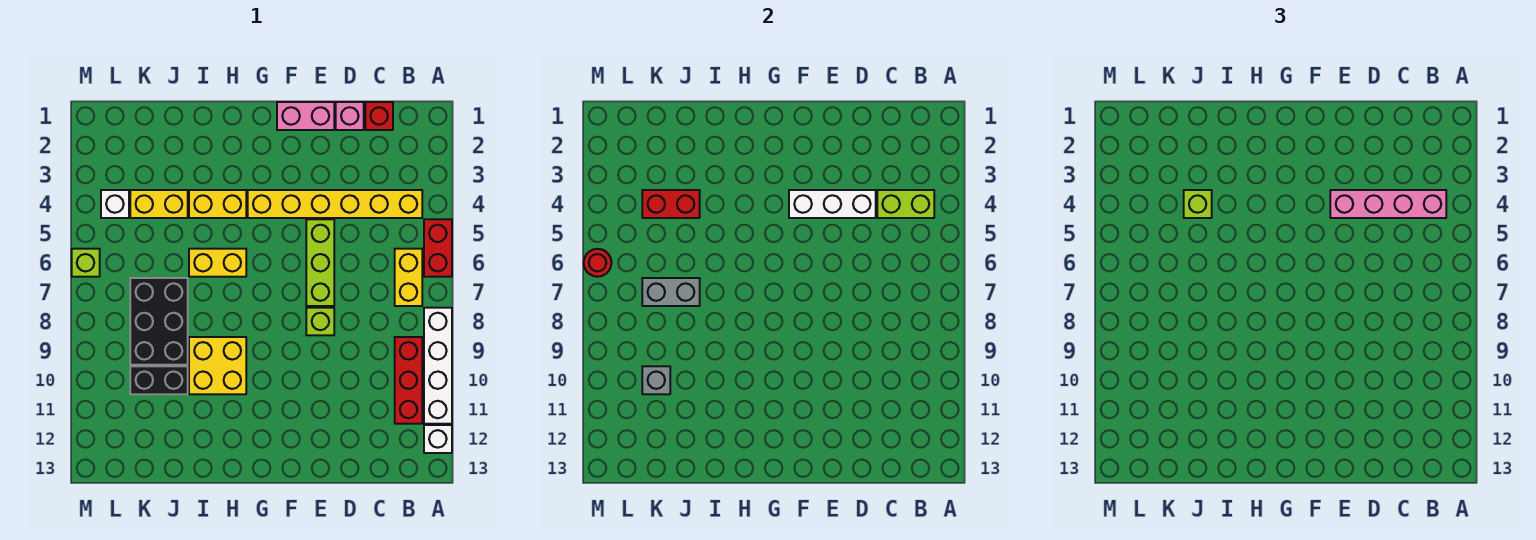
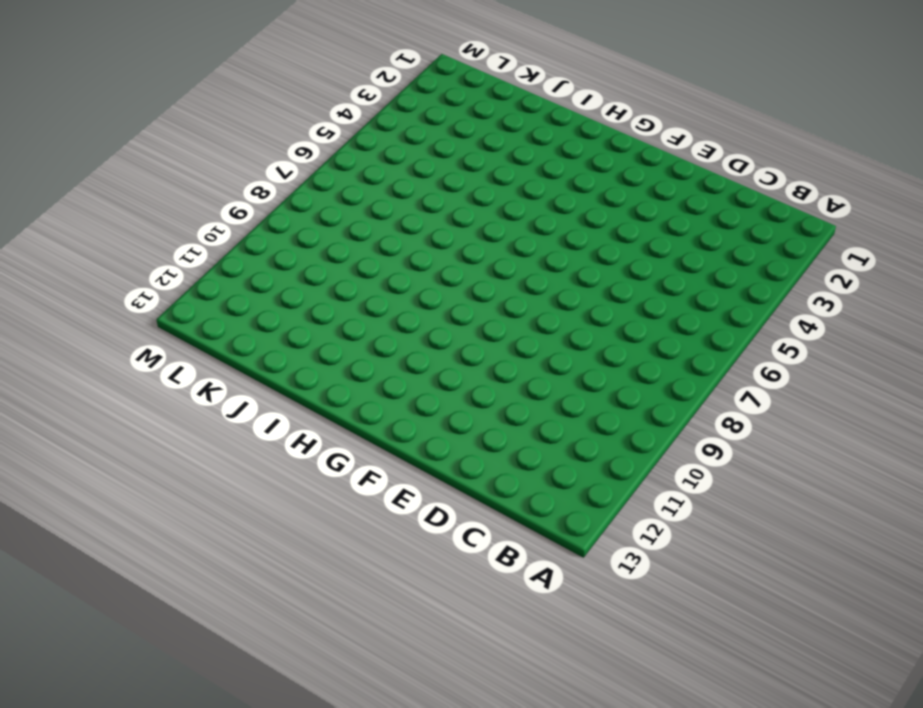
none -> red 1x2 brick [424,219,452,277]
none -> white 1x4 brick [424,308,452,424]
none -> white 1x1 brick [424,425,452,453]

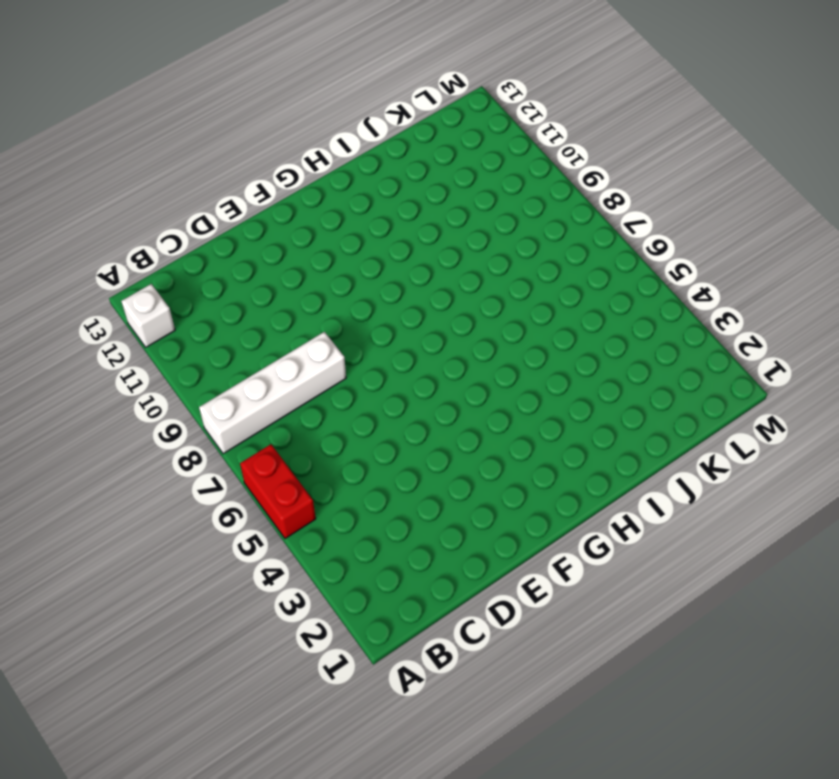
white 1x4 brick [199,332,346,454] -> white 1x4 brick turned to [424,308,452,424]
none -> yellow 1x6 brick [248,190,422,218]
none -> yellow 1x2 brick [395,249,422,306]
none -> red 1x3 brick [395,337,422,424]

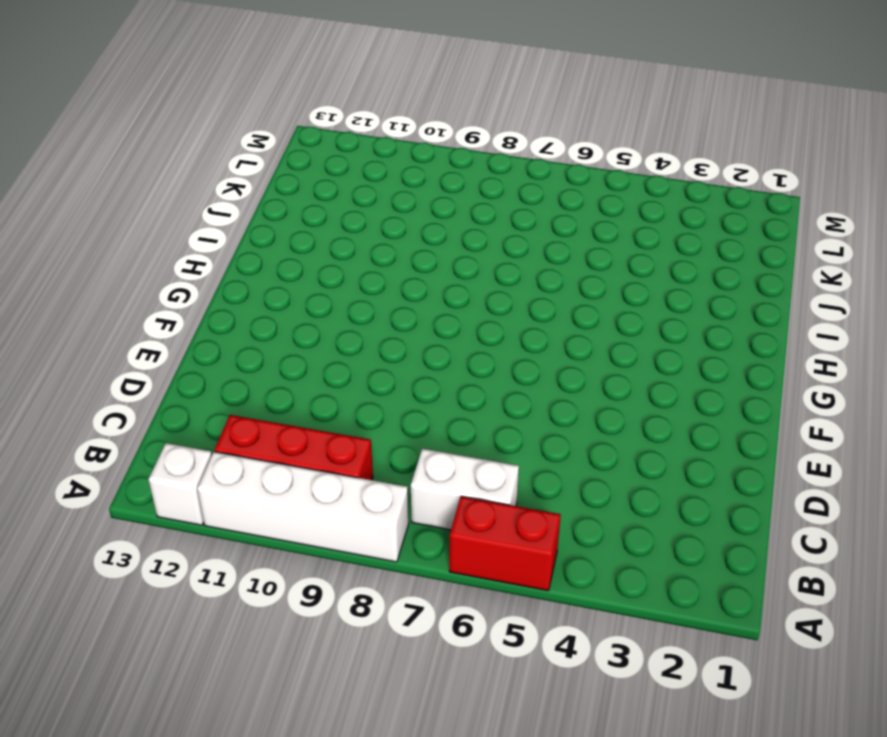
white 1x2 brick [411,449,519,530] -> yellow 1x2 brick [395,249,422,306]
none -> yellow 1x6 brick [248,190,422,218]
none -> red 1x1 brick [365,102,393,130]
none -> pink 1x1 brick [336,102,364,130]

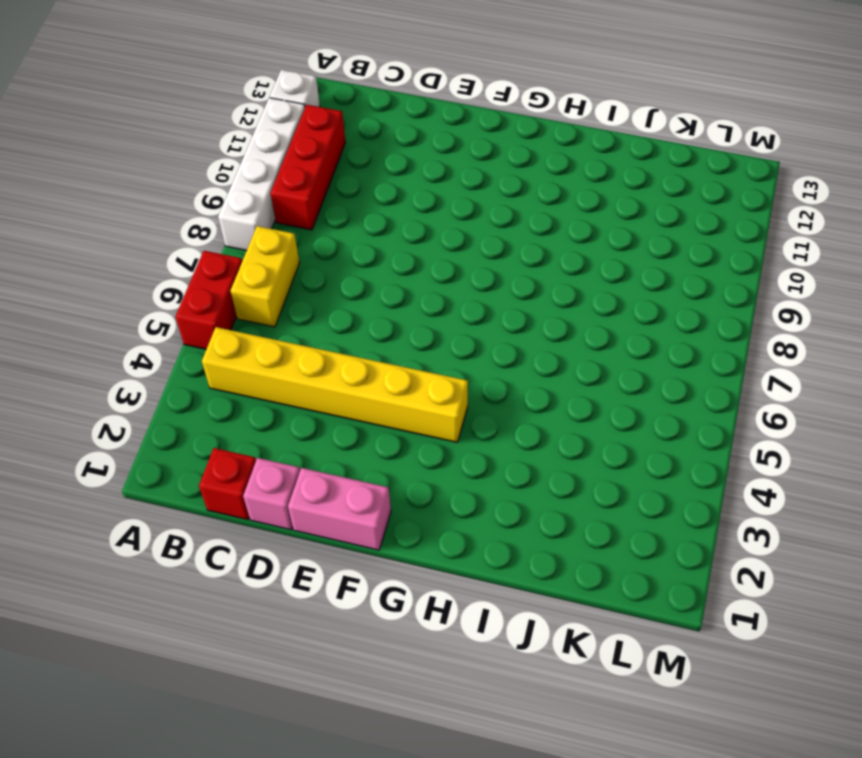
none -> lime 1x3 brick [306,219,334,306]
none -> lime 1x1 brick [306,308,334,335]
none -> yellow 1x2 brick [189,190,246,218]

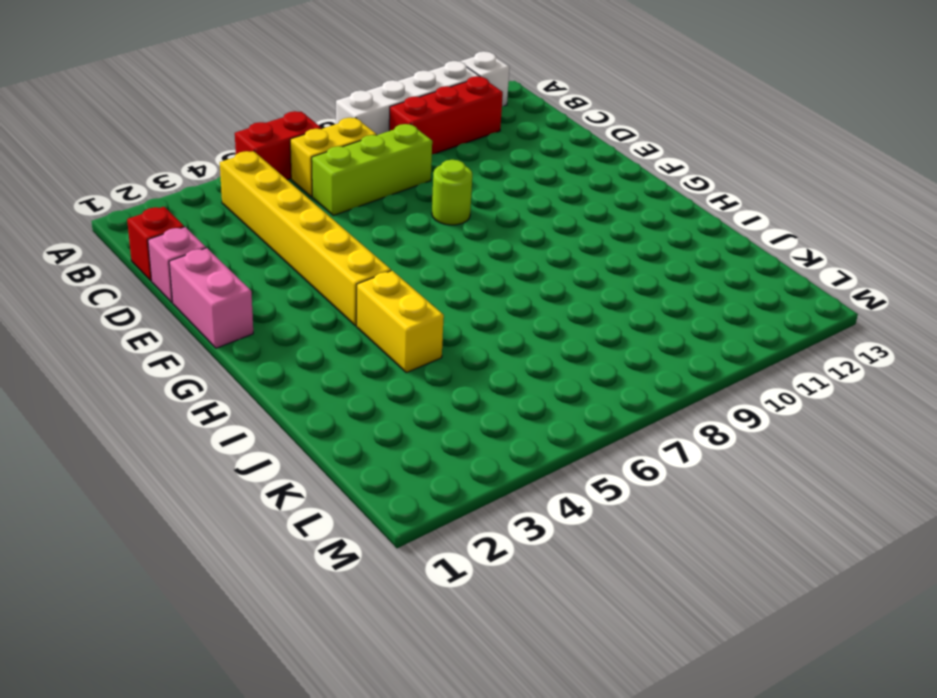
lime 1x3 brick [312,124,432,216] -> lime 1x3 brick moved to [306,219,334,306]
lime 1x1 round brick [432,160,472,225] -> lime 1x1 brick [306,308,334,335]
none -> yellow 1x2 brick [189,249,246,277]
none -> yellow 2x2 brick [189,337,246,394]
none -> yellow 1x2 brick [130,190,188,218]

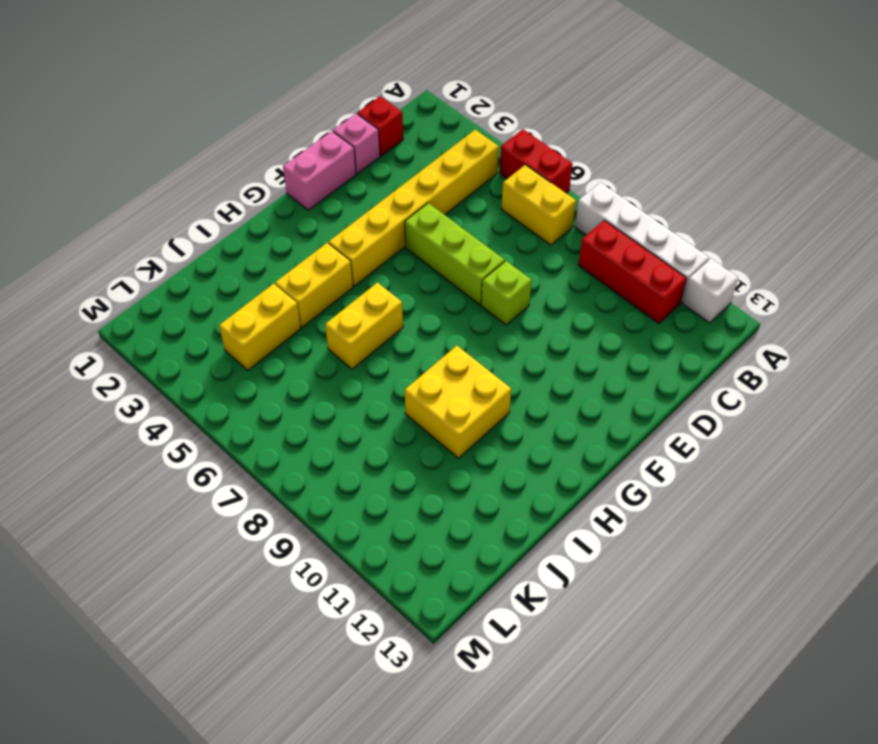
none -> black 2x3 brick [130,278,188,365]
none -> black 1x2 brick [130,366,188,394]
none -> white 1x1 brick [101,190,129,218]

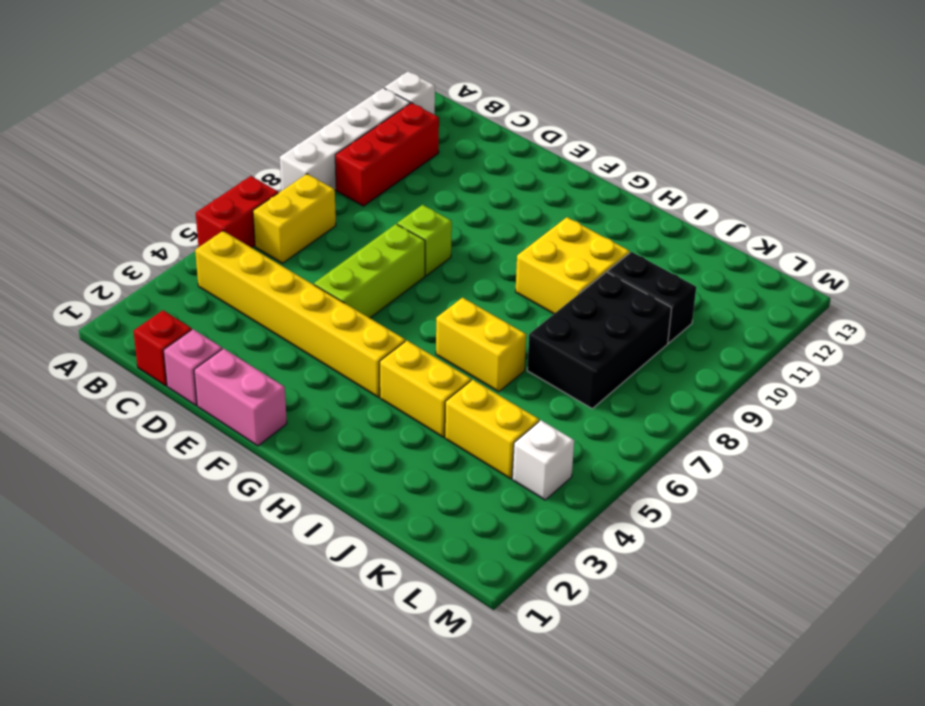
none -> lime 1x1 brick [72,249,100,277]
none -> lime 1x2 brick [877,190,934,218]
none -> white 1x3 brick [789,190,876,218]

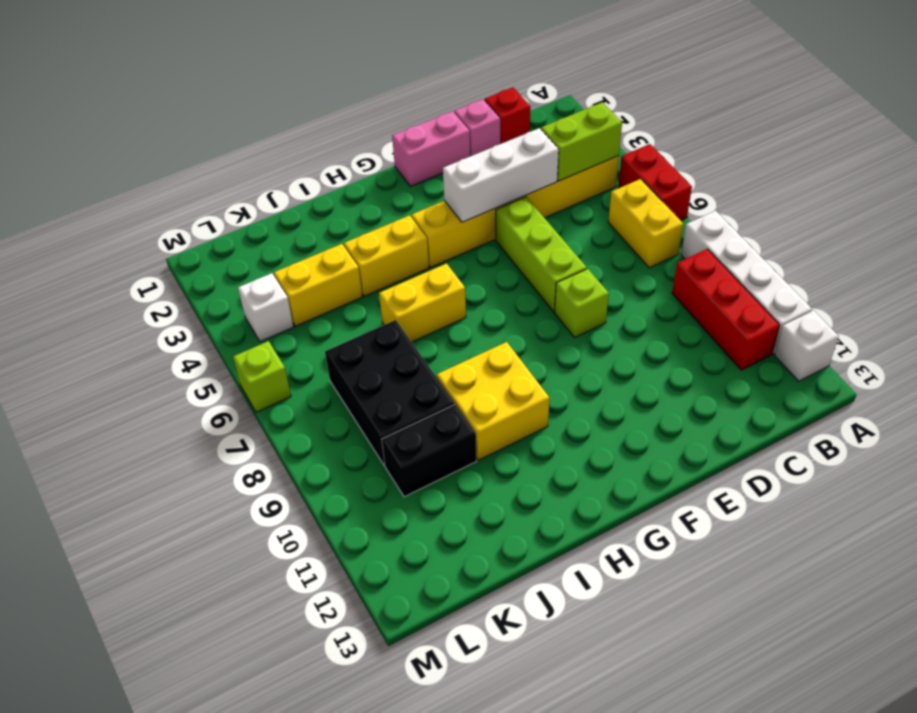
none -> red 1x2 brick [642,190,700,218]
none -> grey 1x2 brick [642,278,700,306]
none -> grey 1x1 brick [642,366,670,394]

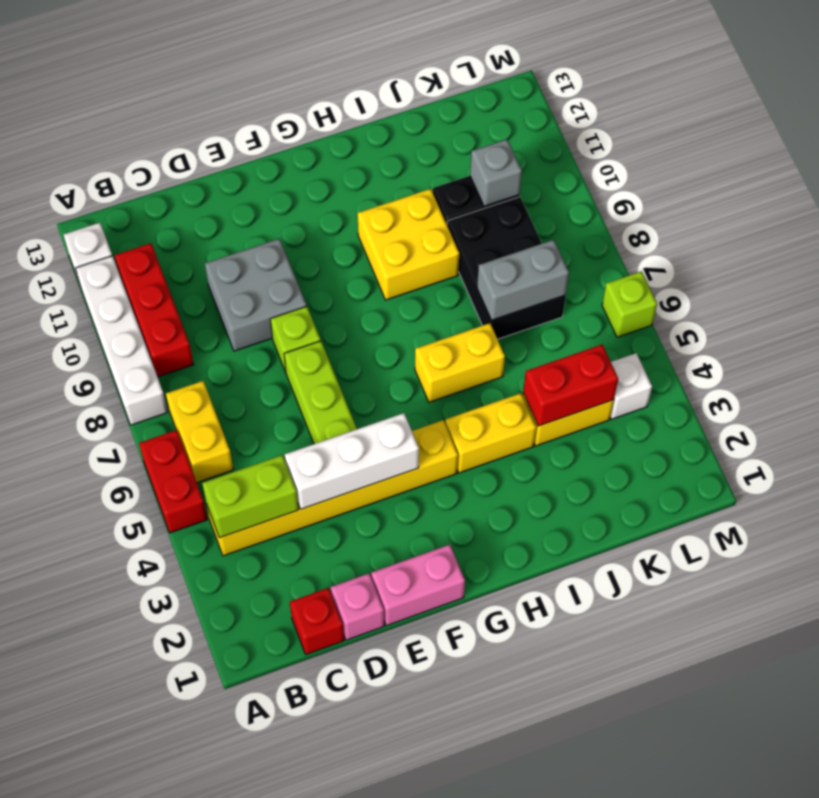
grey 2x2 brick [205,239,307,351] -> none
none -> red 1x1 round brick [584,249,611,277]
none -> pink 1x4 brick [1330,190,1446,218]
none -> lime 1x1 brick [1184,190,1212,218]

